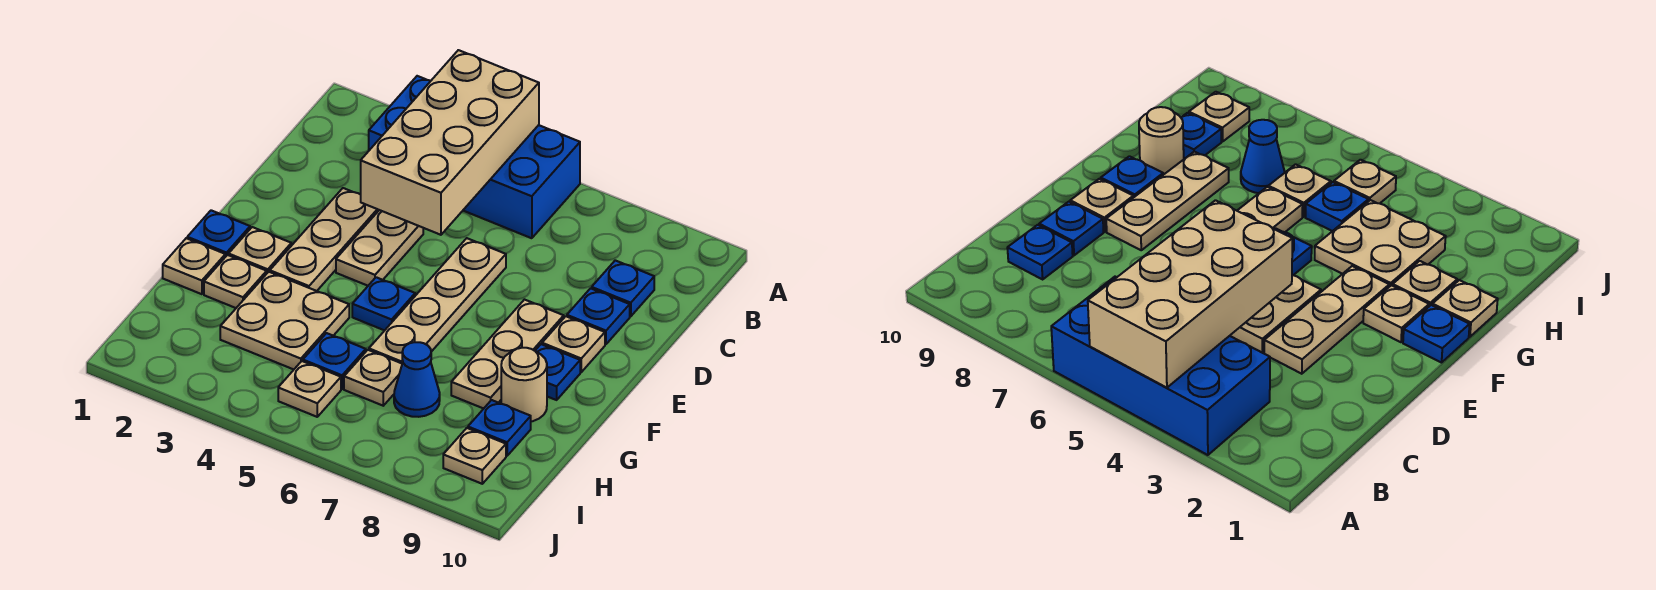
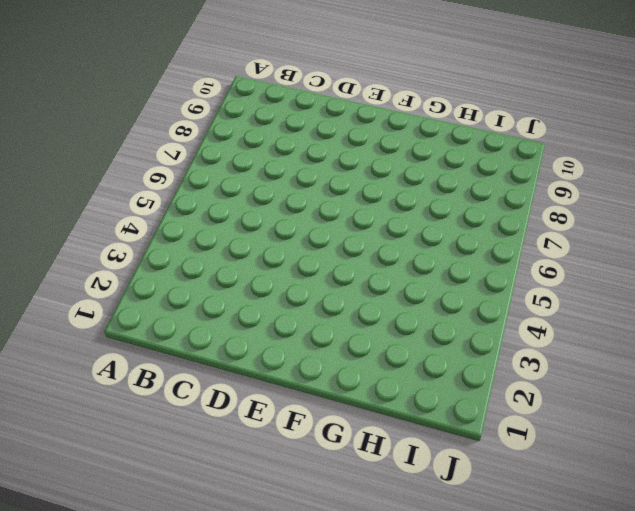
none -> blue 2x4 brick [369,76,580,238]
none -> blue 1x1 plate [592,260,654,316]
none -> tan 1x3 plate [270,188,379,291]

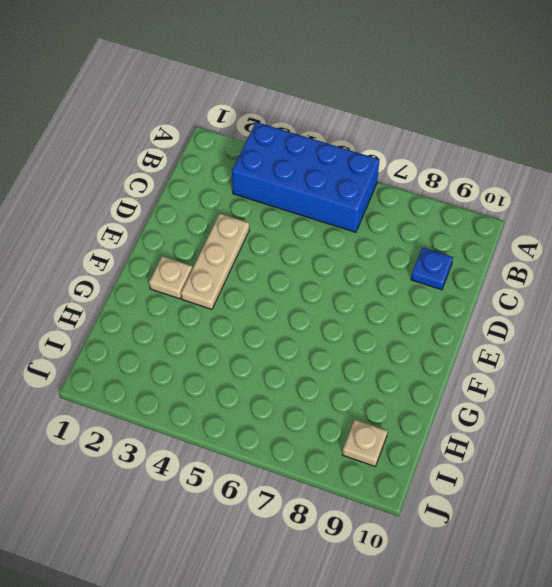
none -> tan 1x2 plate [336,210,423,286]
none -> tan 1x4 plate [369,238,506,363]
none -> blue 1x1 plate [567,288,630,344]

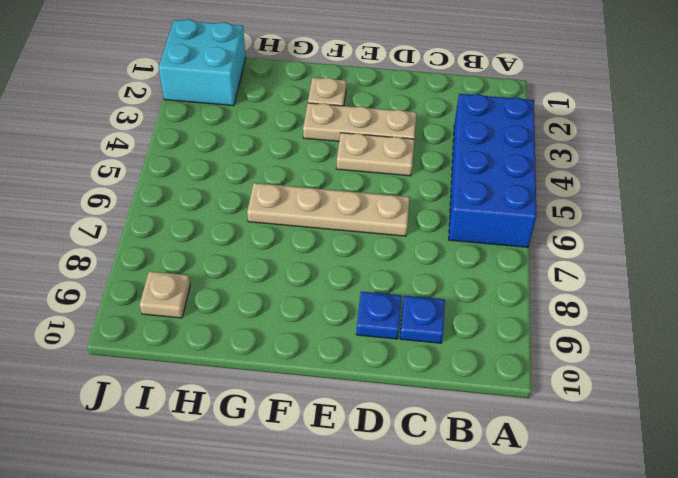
cyan 2x2 brick [159,19,246,106] -> none
none -> tan 1x3 plate [451,300,564,409]
none -> tan 1x1 plate [542,316,605,372]
none -> blue 1x1 plate [187,210,250,257]

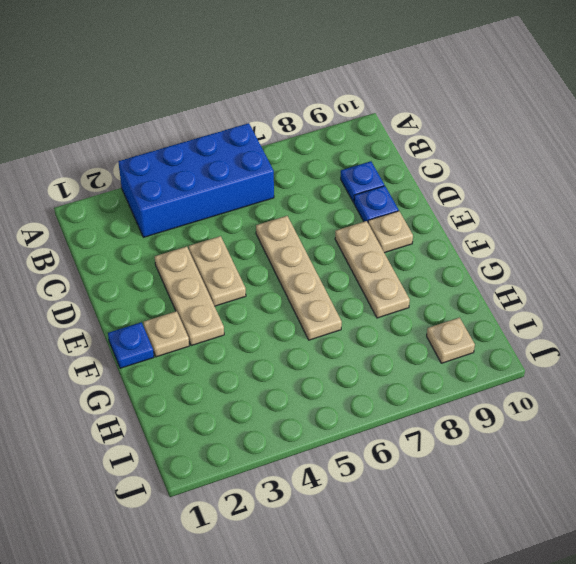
none -> blue 1x1 plate [352,277,415,330]
none -> blue 1x1 plate [535,344,580,400]
none -> tan 1x1 plate [163,238,225,294]

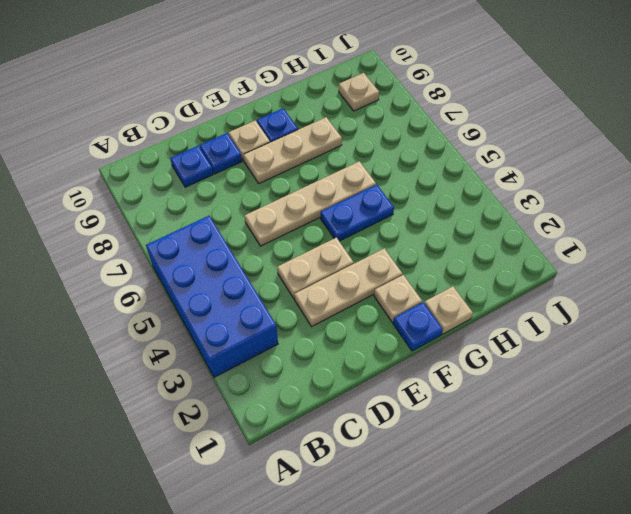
blue 1x2 plate [321,185,394,241] -> blue 1x1 plate [352,277,415,330]
none -> tan 1x1 plate [204,255,267,308]
none -> tan 2x2 plate [220,272,349,369]
none -> tan 1x1 round brick [501,348,547,421]

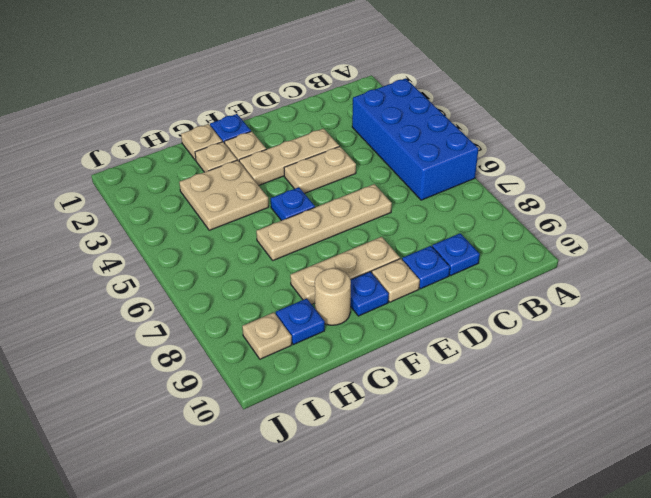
none -> blue 1x1 plate [303,333,366,389]
none -> tan 1x1 plate [344,350,402,406]
none -> blue 1x1 cone [394,342,440,417]

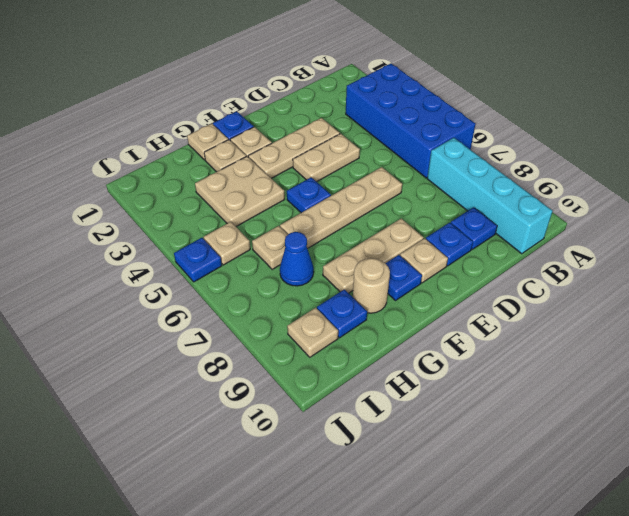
cyan 1x4 brick [427,138,553,254] -> none
blue 1x1 plate [174,238,222,282] -> blue 1x1 plate moved to [303,333,366,389]
none -> tan 2x4 brick [361,50,539,235]

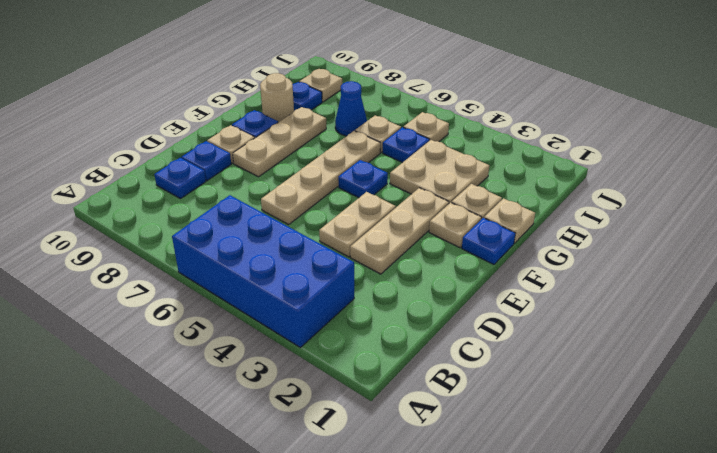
none -> tan 2x4 brick [361,50,539,235]

